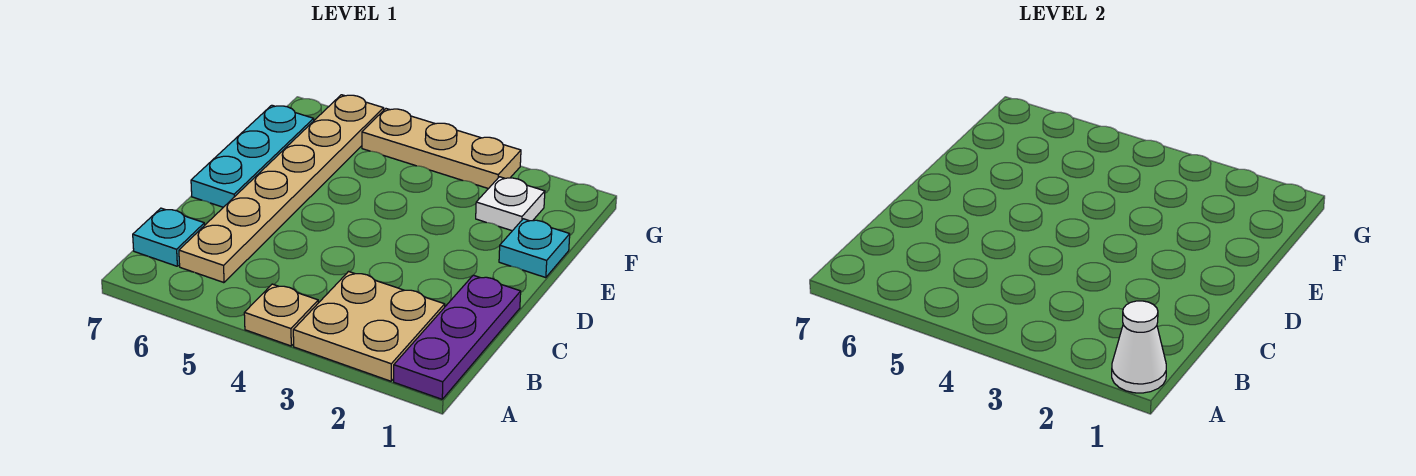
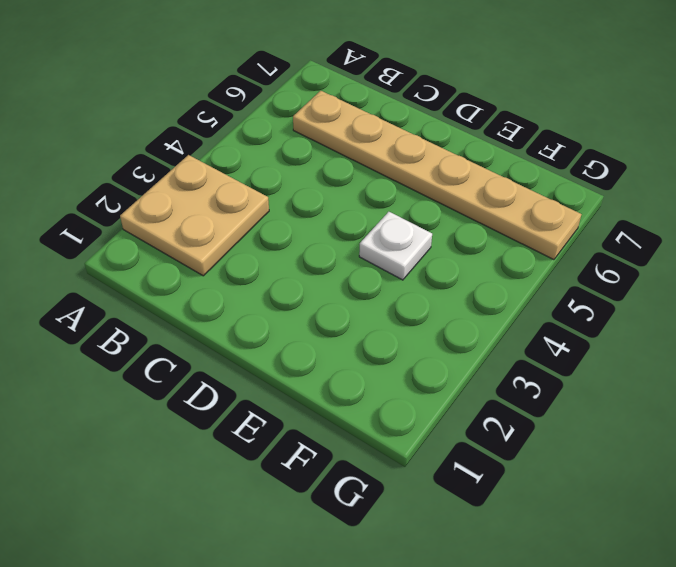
white 1x1 plate [359,212,432,280] -> white 1x1 plate moved to [476,177,545,231]
none -> purple 1x3 plate [394,275,521,399]
none -> tan 1x1 plate [244,284,318,346]

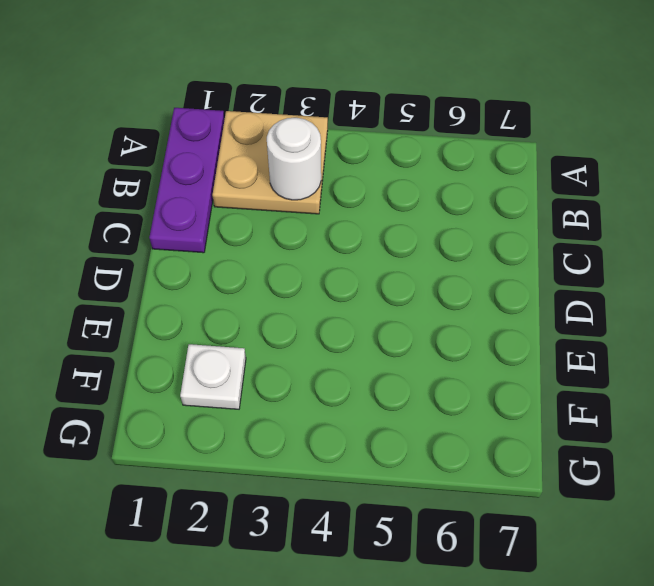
white 1x1 round brick [267,118,321,200] -> none
none -> tan 1x1 plate [244,284,318,346]
none -> tan 1x6 plate [179,95,384,283]

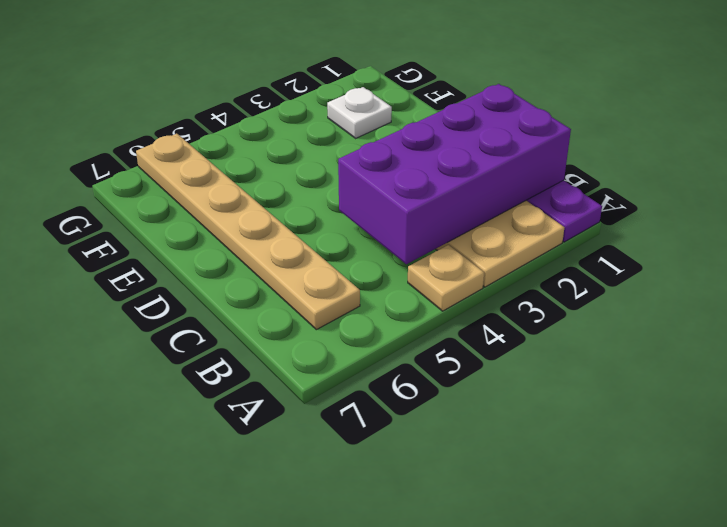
purple 2x4 brick [338,84,571,264] -> none
none -> cyan 1x1 plate [133,208,205,266]
none -> cyan 1x3 plate [191,105,314,207]

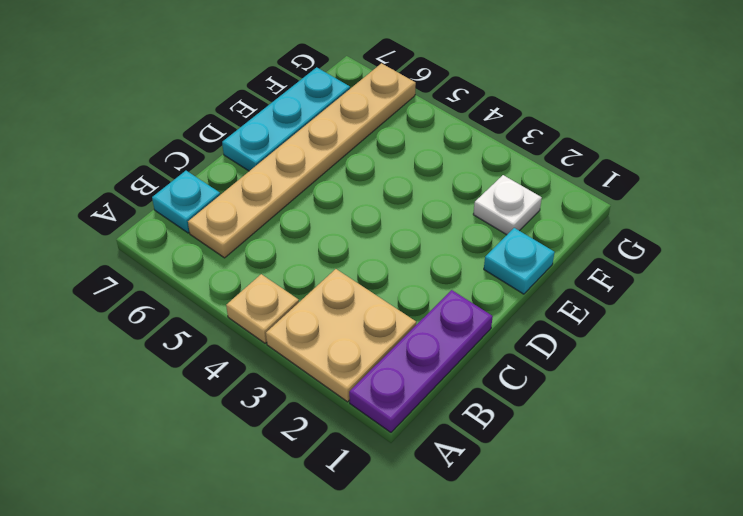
none -> tan 1x3 plate [362,109,521,189]
none -> white 1x1 cone [1112,301,1166,393]

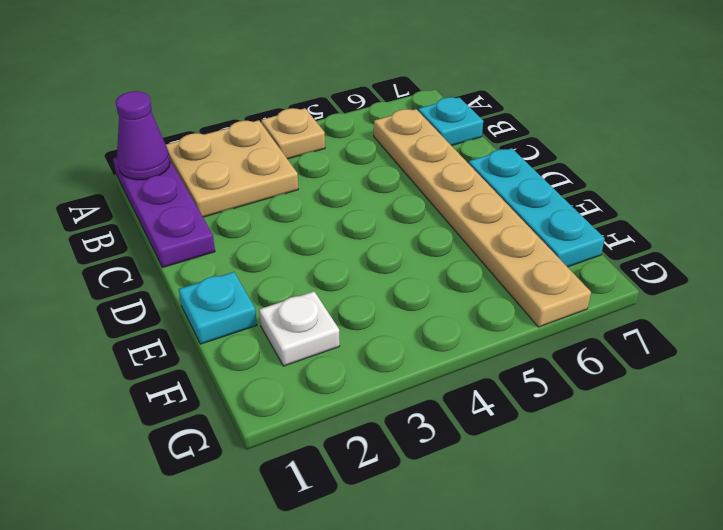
purple 1x1 cone [116,91,170,180] -> white 1x1 cone [1112,301,1166,393]
none -> tan 1x3 plate [362,109,521,189]

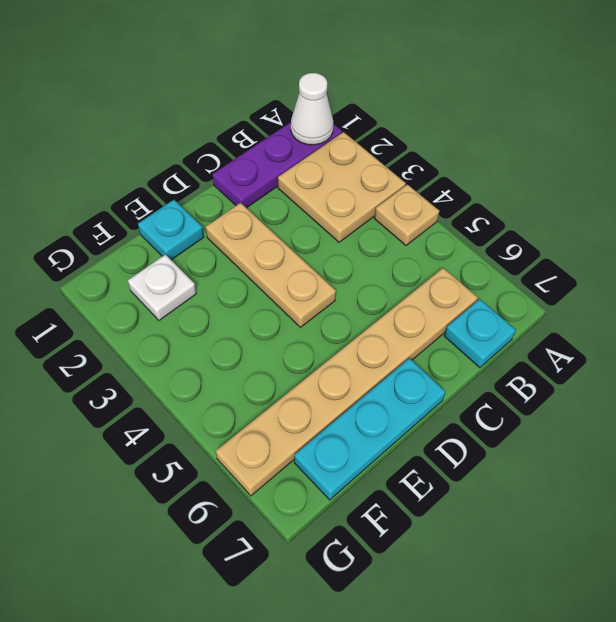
tan 1x3 plate [206,203,336,327] -> tan 1x3 plate moved to [362,109,521,189]

